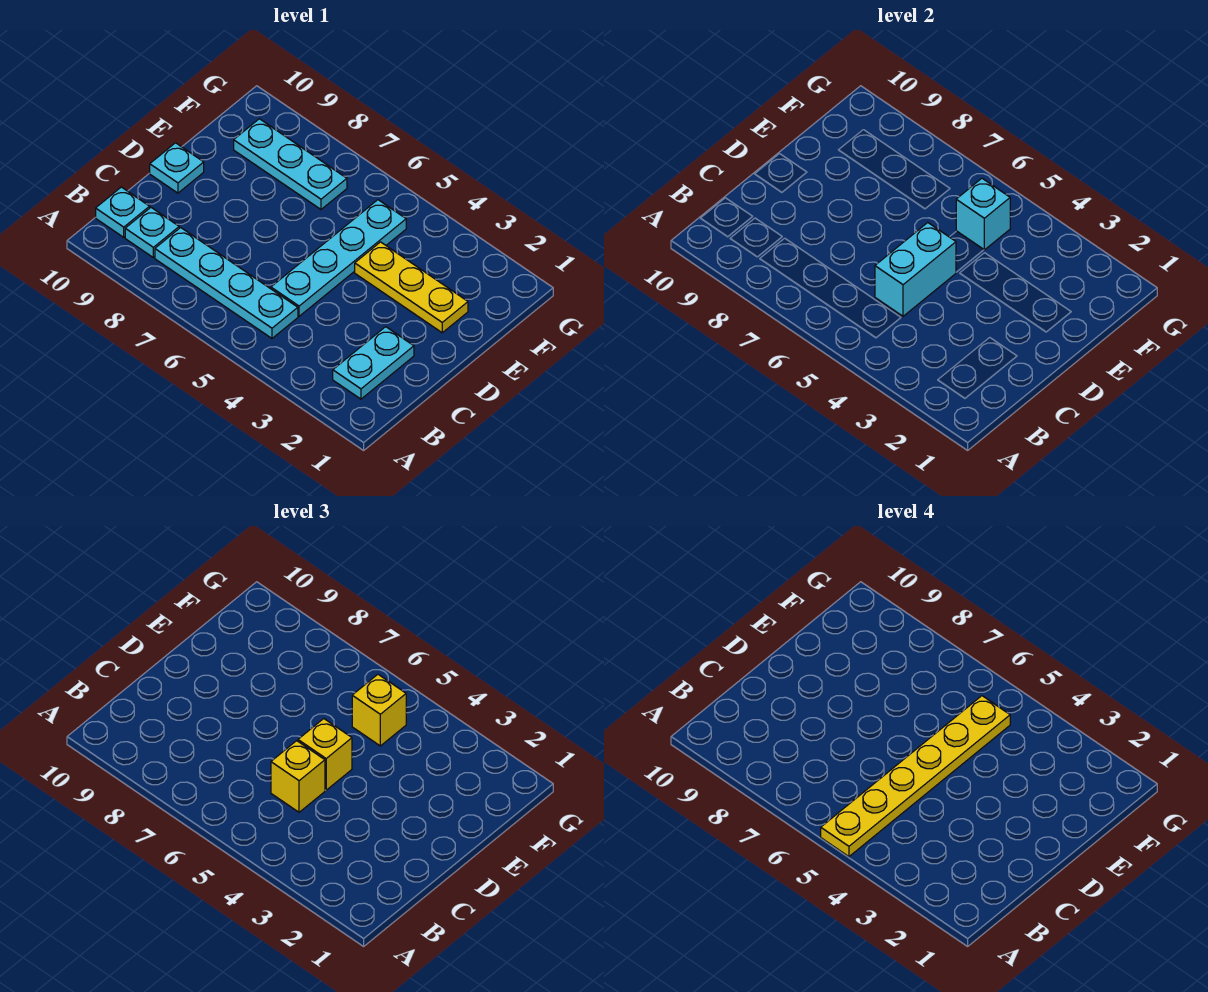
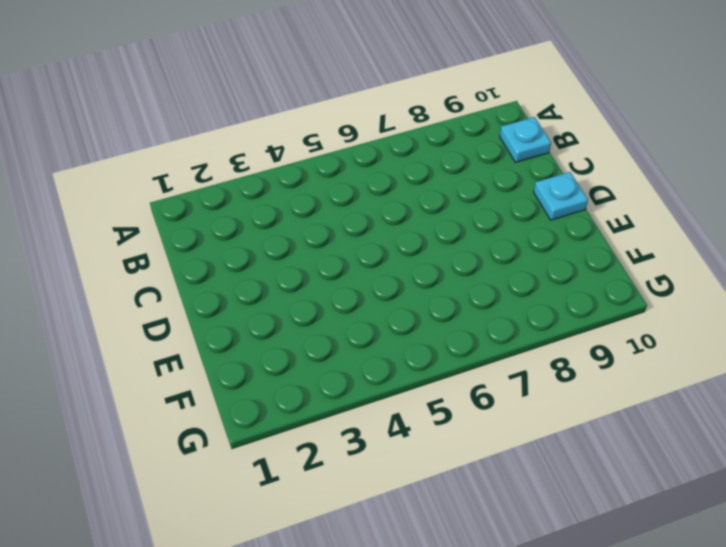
none -> cyan 1x2 plate [333,327,414,399]
none -> cyan 1x4 plate [155,228,298,338]
none -> cyan 1x1 plate [125,208,179,258]

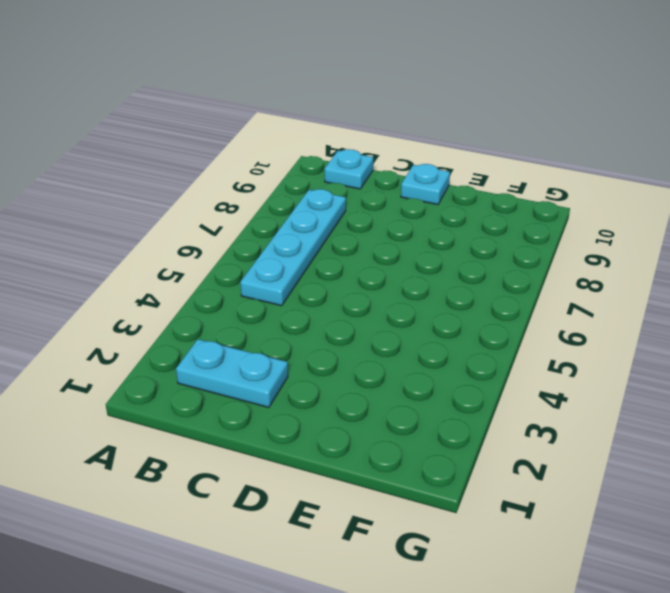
none -> cyan 1x1 plate [125,208,179,258]
none -> cyan 1x4 plate [271,200,406,316]
none -> yellow 1x3 plate [355,242,468,333]

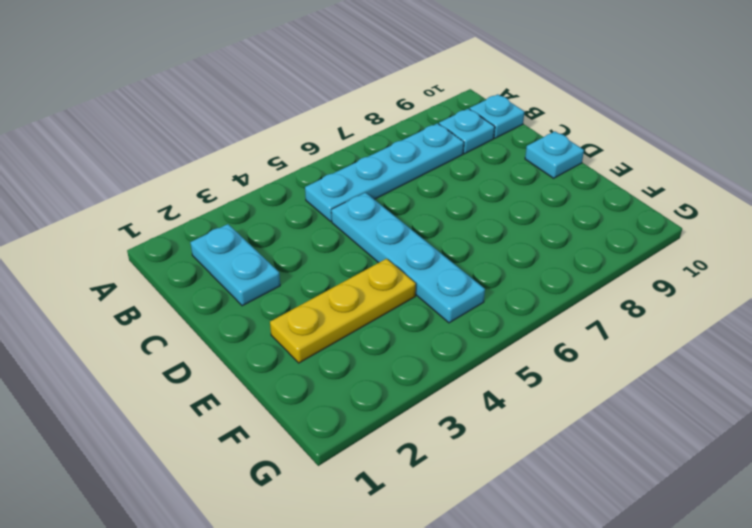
none -> cyan 1x3 plate [234,119,347,209]
none -> cyan 1x2 brick [875,223,956,316]
none -> cyan 1x1 brick [956,178,1010,250]

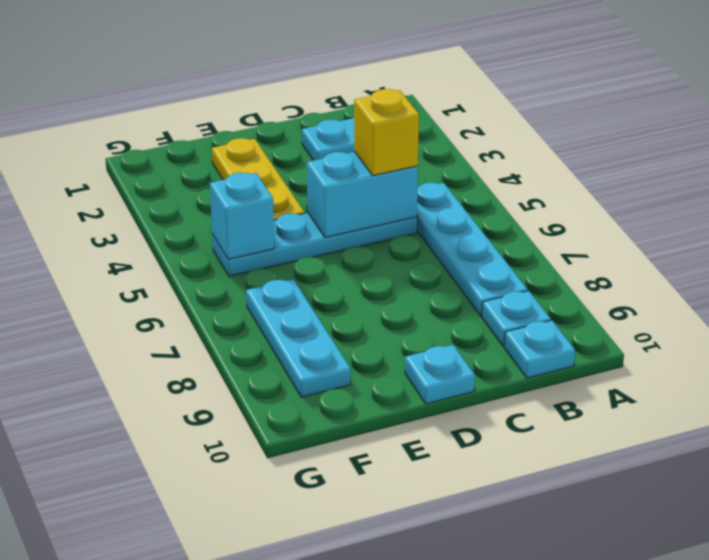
none -> yellow 1x1 brick [298,719,352,790]
none -> yellow 1x1 brick [352,674,406,746]
none -> yellow 1x6 plate [821,696,1010,857]

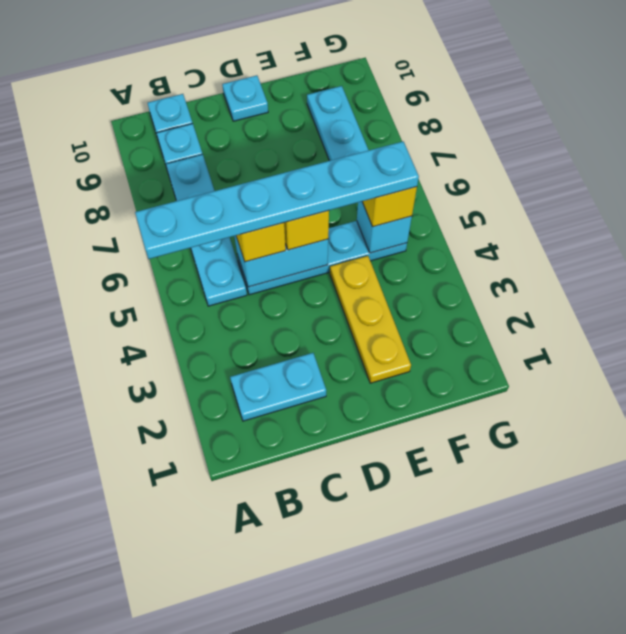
cyan 1x6 plate [135,141,419,259] -> yellow 1x6 plate [821,696,1010,857]

